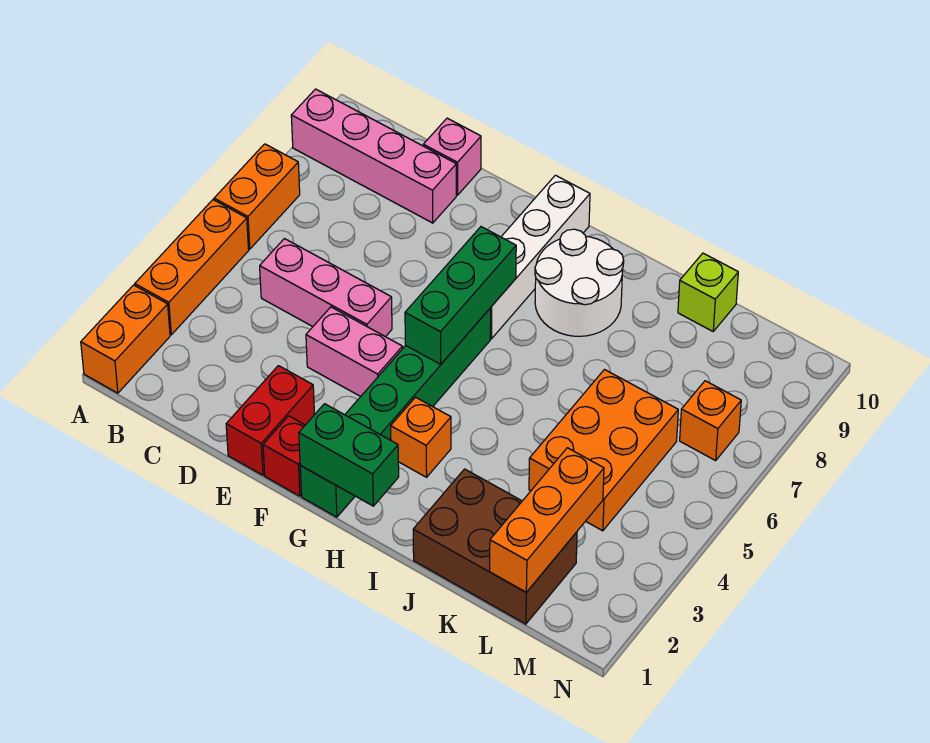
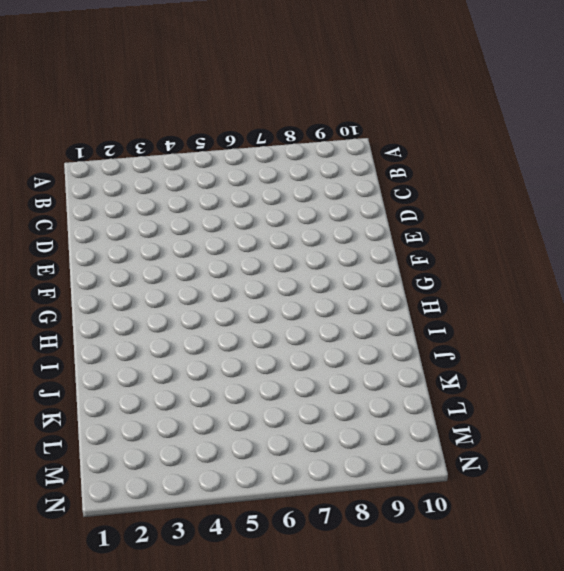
none -> orange 1x2 brick [81,285,170,393]
none -> orange 1x3 brick [135,200,249,335]
none -> orange 1x2 brick [214,144,300,249]

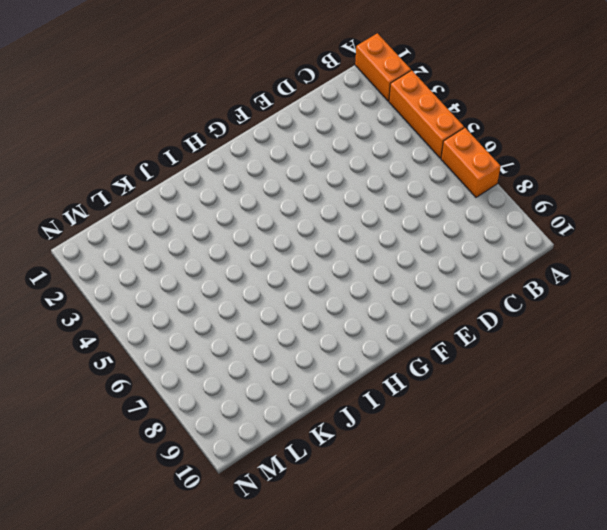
none -> pink 1x4 brick [291,89,456,223]
none -> pink 1x3 brick [260,239,392,337]
none -> pink 1x1 brick [423,118,481,195]

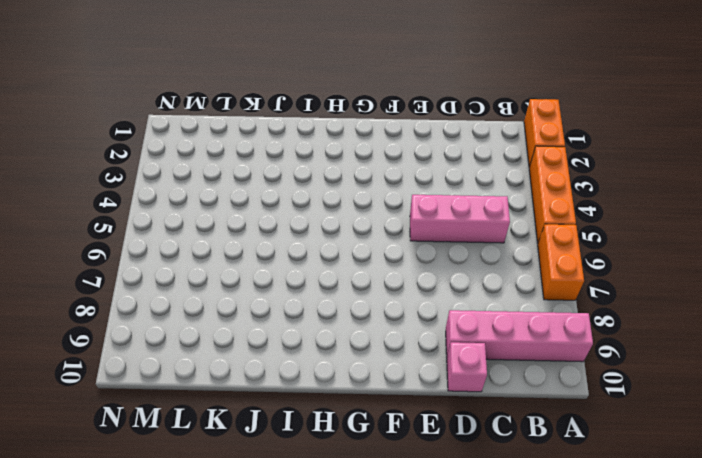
none -> red 1x2 brick [226,366,314,475]
none -> pink 1x2 brick [306,307,403,397]
none -> red 1x1 brick [263,416,305,496]

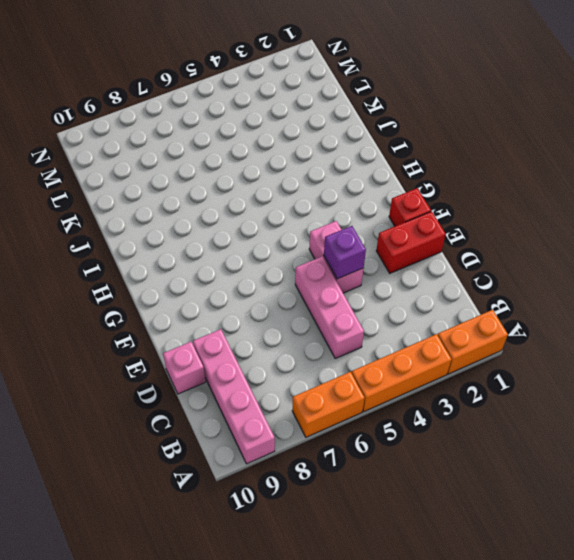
purple 1x1 brick [324,226,366,279] -> none
none -> green 1x6 brick [300,308,491,517]
none -> white 1x4 brick [490,175,590,339]
none -> orange 1x1 brick [391,397,451,477]

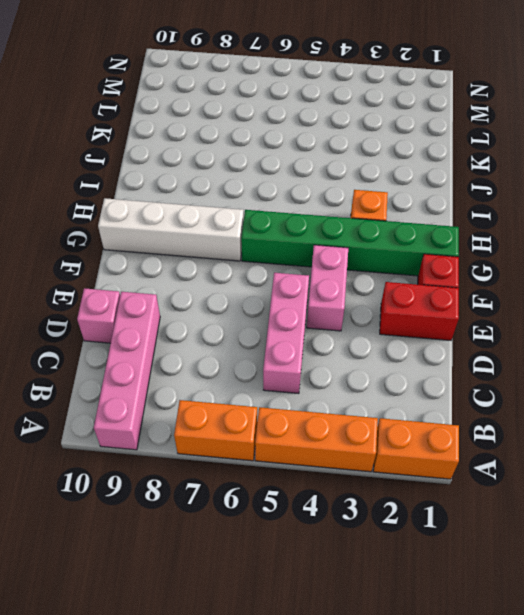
none -> white 2x2 round brick [535,229,624,336]
none -> brown 2x3 brick [413,469,577,624]
none -> orange 2x3 brick [529,370,678,531]

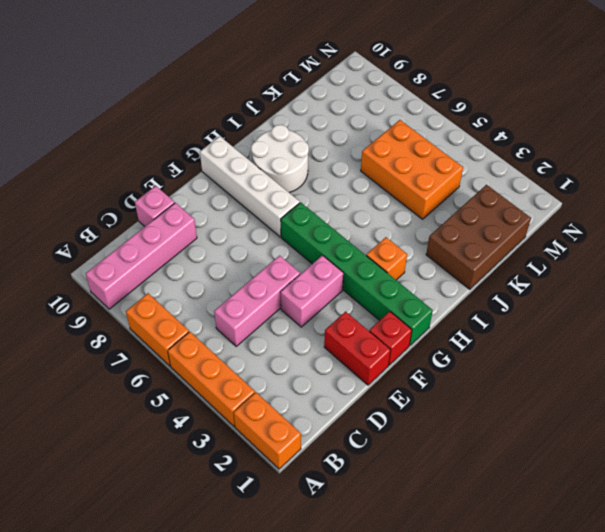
none -> lime 1x1 brick [678,253,738,331]
none -> orange 1x1 brick [680,381,741,461]
none -> green 1x2 brick [299,404,399,506]

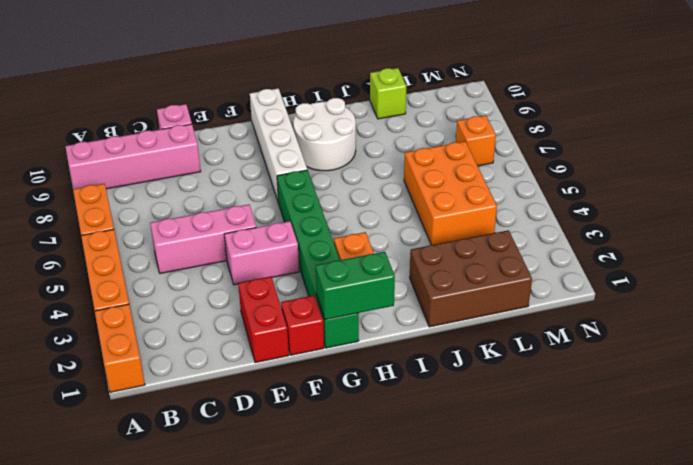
none -> green 1x3 brick [405,227,516,364]
none -> orange 1x3 brick [490,448,604,592]

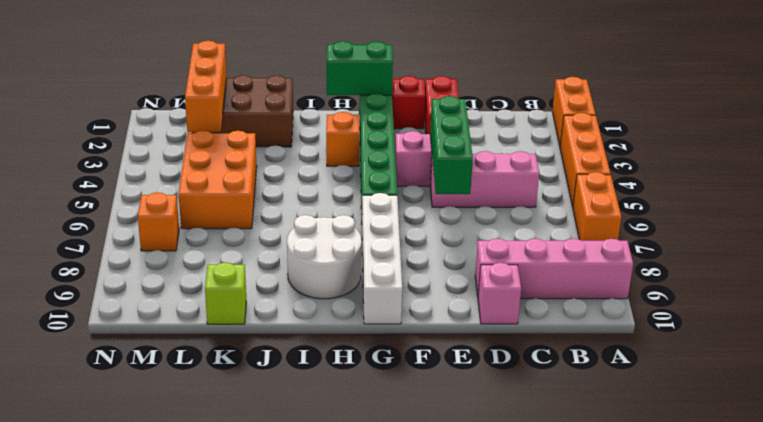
green 1x3 brick [430,96,473,194] -> green 1x3 brick moved to [405,227,516,364]

